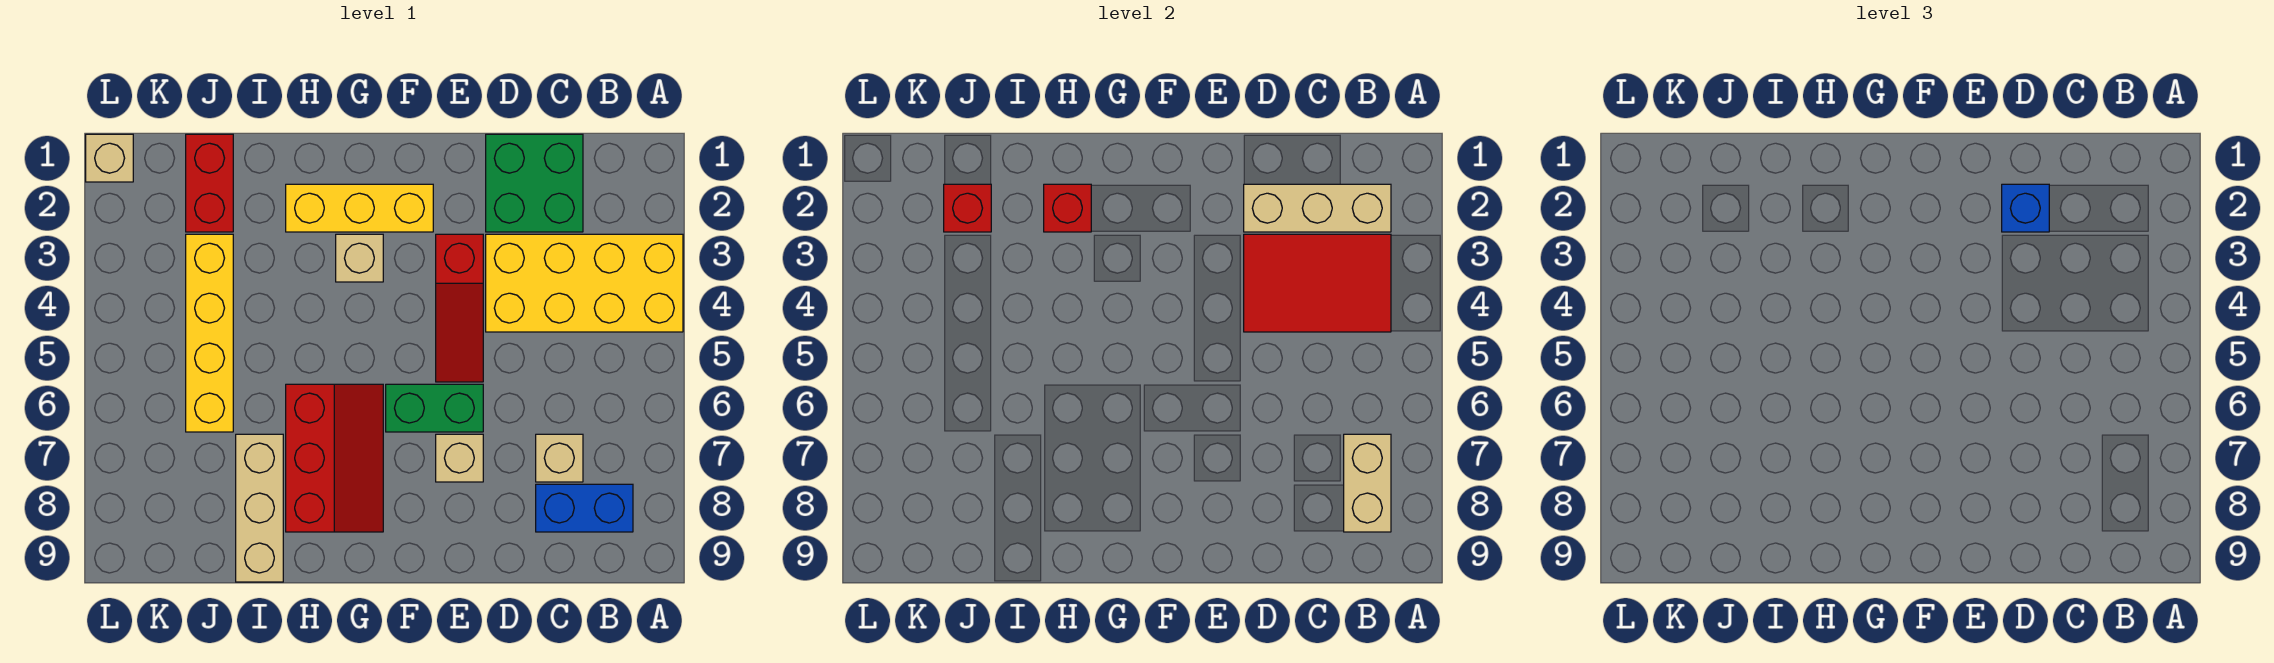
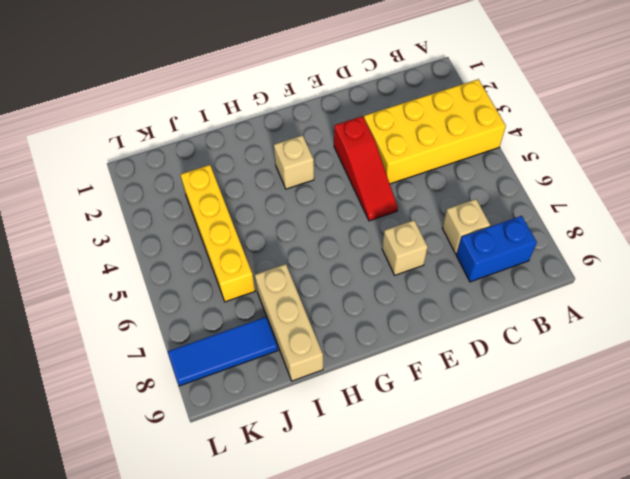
blue 1x3 tile [168,317,278,386] -> none
none -> green 2x2 brick [486,134,583,232]
none -> green 1x2 brick [386,384,483,432]
none -> yellow 1x3 brick [286,184,433,232]

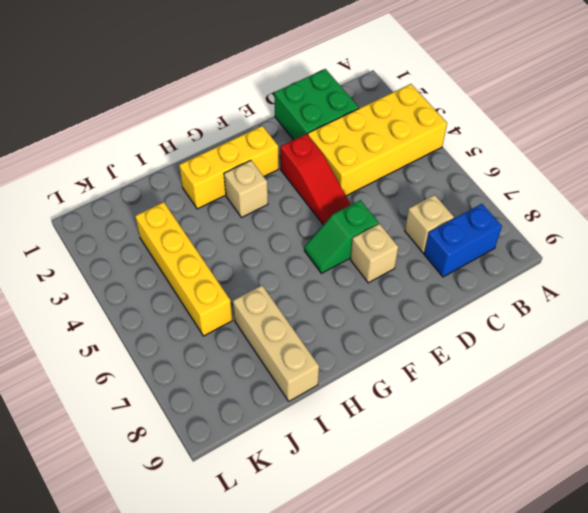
green 1x2 slope [304,200,379,273] -> green 1x2 brick [386,384,483,432]
none -> red 2x3 slope [286,384,383,532]
none -> red 1x2 brick [186,134,233,232]
none -> tan 1x1 brick [86,134,133,182]

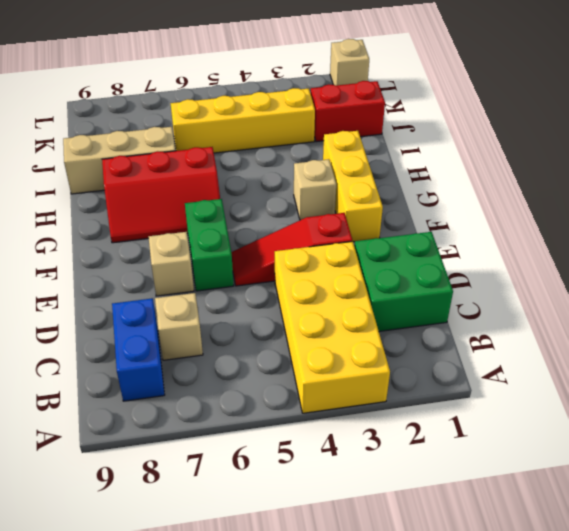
none -> tan 1x3 brick [1244,184,1391,232]
none -> red 2x3 tile [1244,234,1391,332]
none -> tan 1x2 brick [1344,434,1391,532]

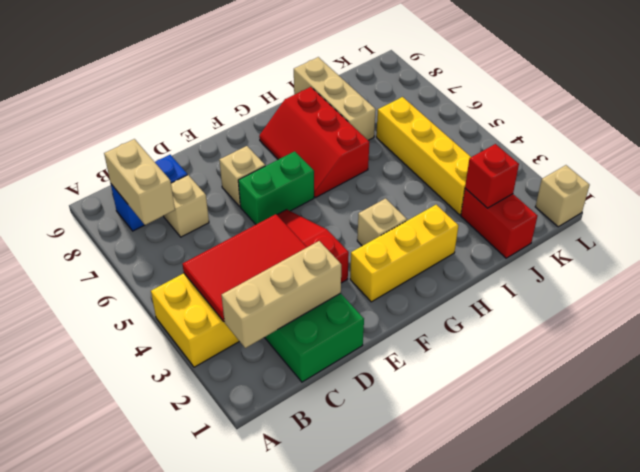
none -> red 1x1 brick [1044,184,1091,232]
none -> blue 1x1 brick [2002,184,2049,232]

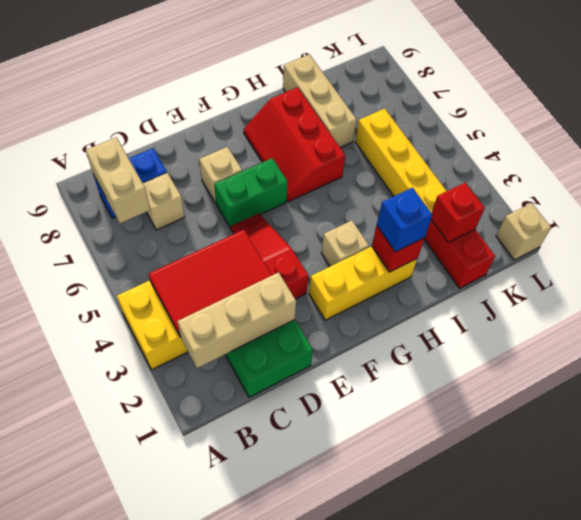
blue 1x1 brick [377,188,432,252] -> blue 1x1 brick moved to [2002,184,2049,232]

